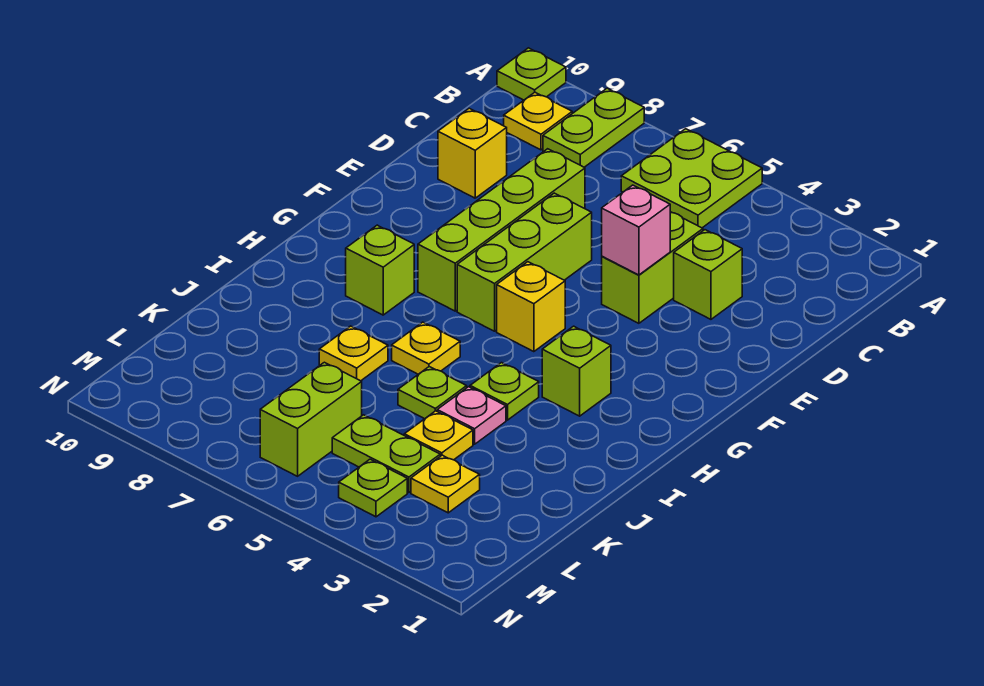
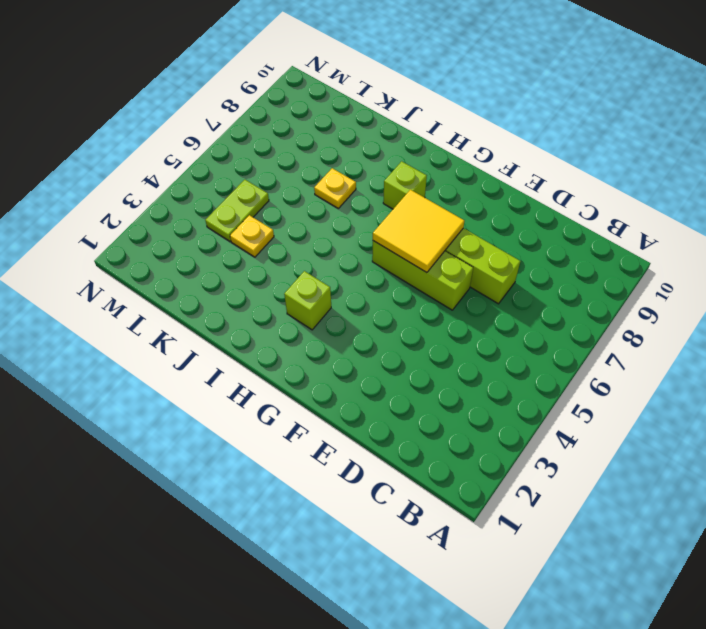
yellow 2x2 tile [373,190,464,272] -> none
none -> lime 2x2 plate [621,129,762,228]
none -> lime 1x2 plate [543,88,644,167]
none -> lime 1x1 plate [497,48,566,100]

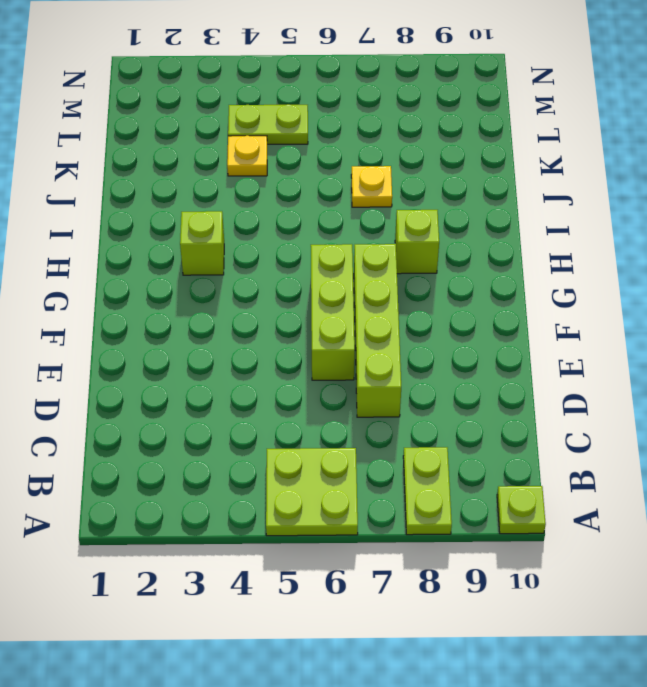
none -> yellow 1x1 plate [504,92,572,150]
none -> lime 1x1 brick [674,230,742,319]
none -> lime 1x2 brick [602,212,703,323]

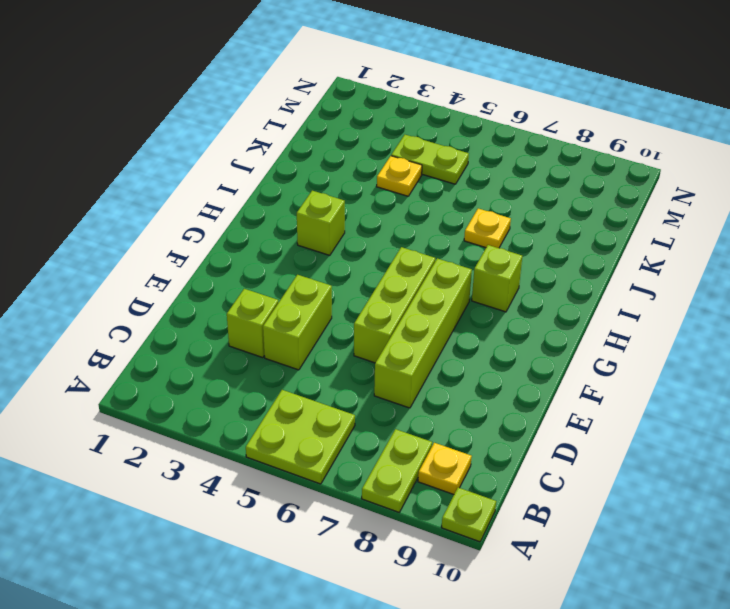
none -> yellow 1x1 brick [438,108,507,198]
none -> yellow 1x1 brick [497,262,565,352]
none -> lime 1x1 plate [470,363,539,420]

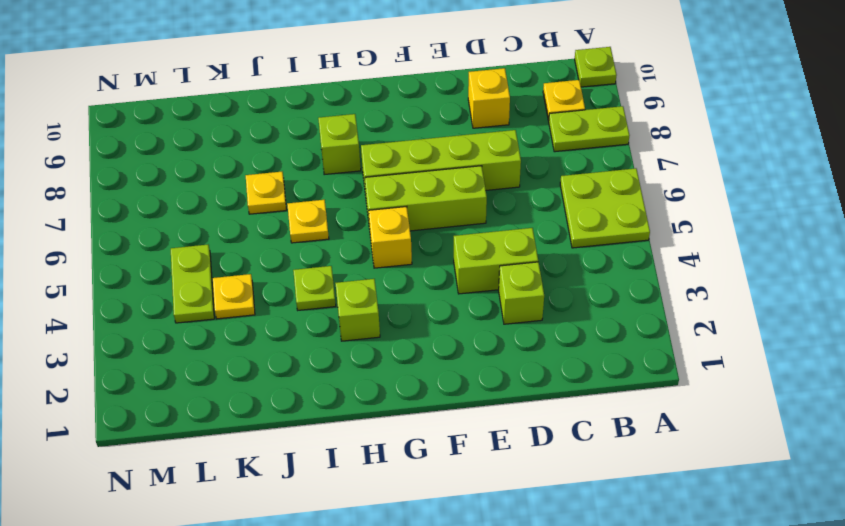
none -> pink 1x1 plate [437,387,506,444]
none -> lime 1x1 plate [398,367,467,419]
none -> yellow 1x1 plate [411,455,480,513]

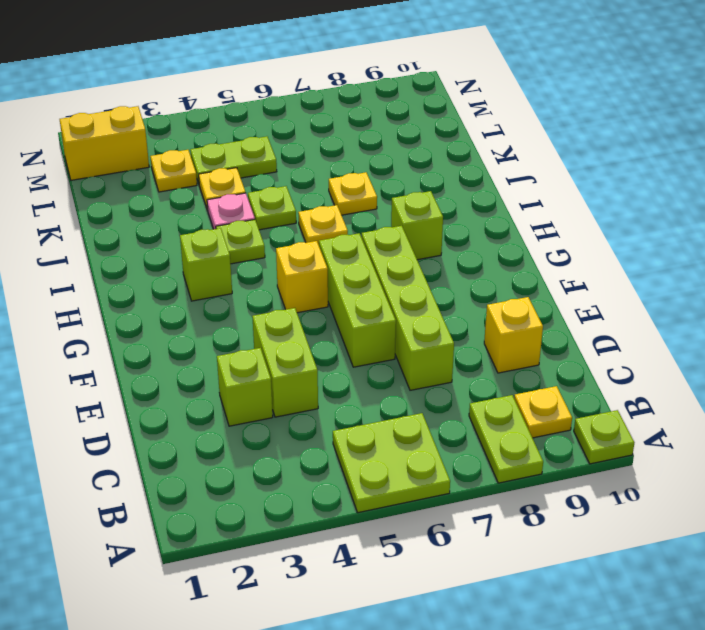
yellow 1x2 brick [60,106,149,180] -> none
none -> lime 1x2 brick [260,362,362,476]
none -> lime 1x1 plate [339,459,407,517]
none -> pink 1x1 brick [602,185,670,275]

